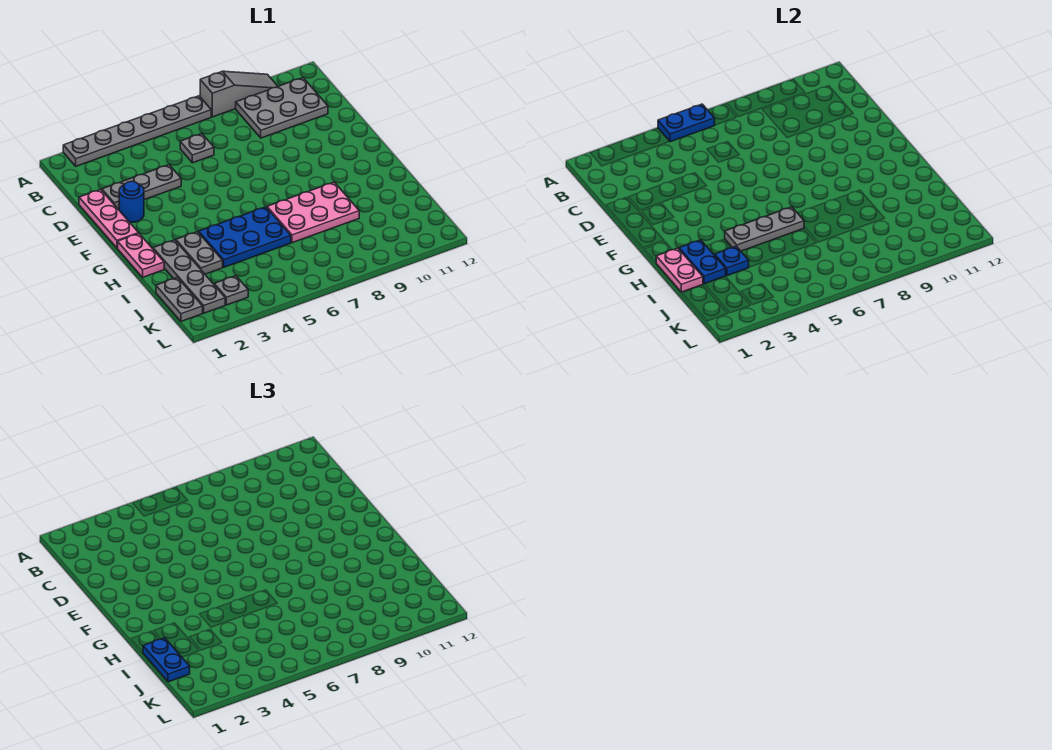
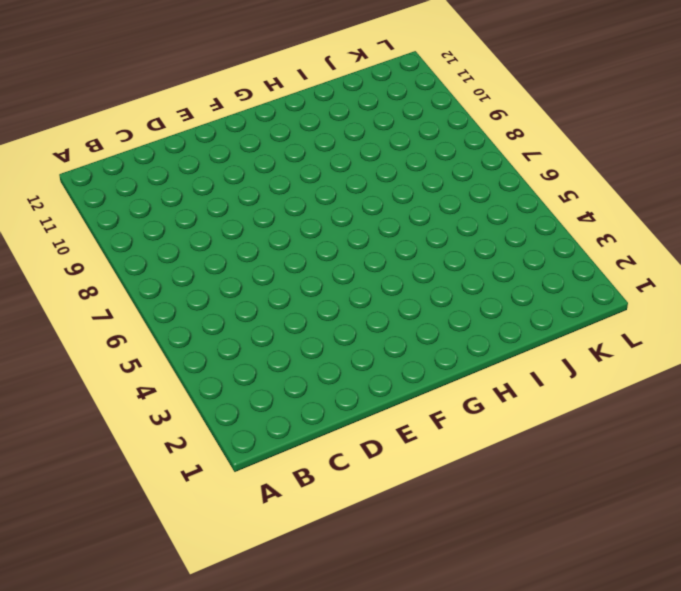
none -> grey 1x6 plate [63,96,211,166]
none -> grey 1x3 slope [200,71,278,117]
none -> grey 2x3 plate [236,78,328,138]

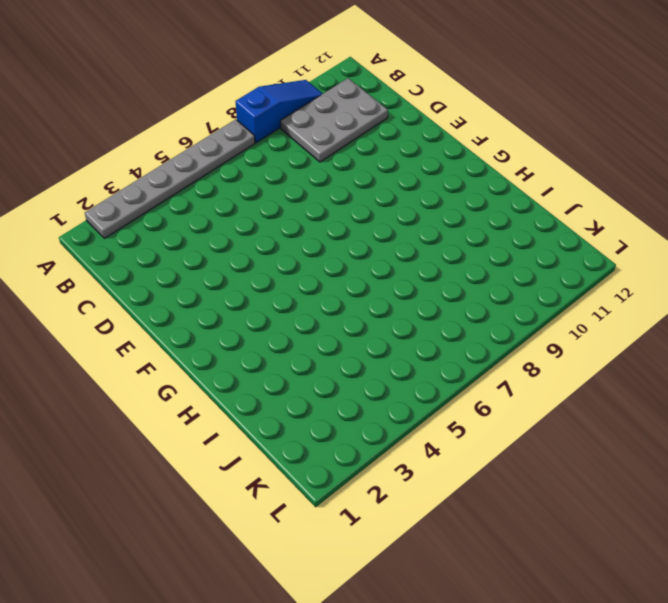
blue 1x3 slope [235,80,323,143] -> grey 1x3 slope [200,71,278,117]
none -> grey 1x1 plate [180,134,214,163]
none -> pink 1x3 plate [79,189,139,248]
none -> grey 1x3 plate [102,165,181,209]

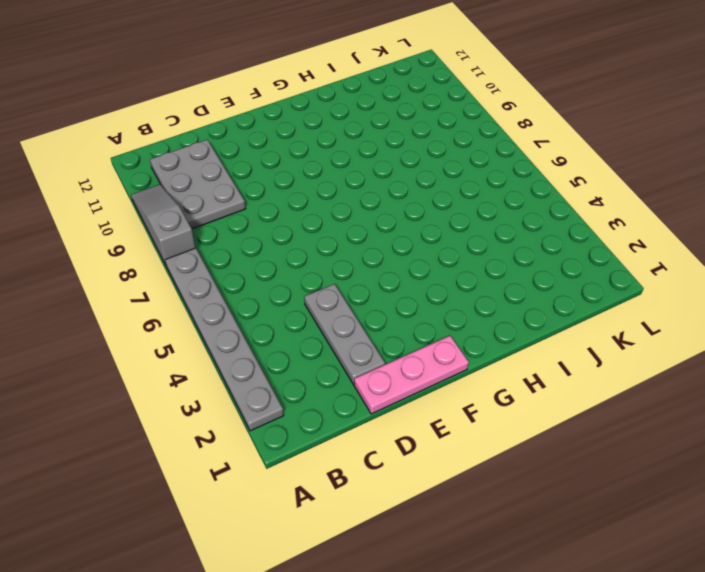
none -> grey 1x1 plate [180,134,214,163]
none -> blue 1x1 round brick [119,181,144,222]
none -> pink 1x2 plate [118,234,164,277]

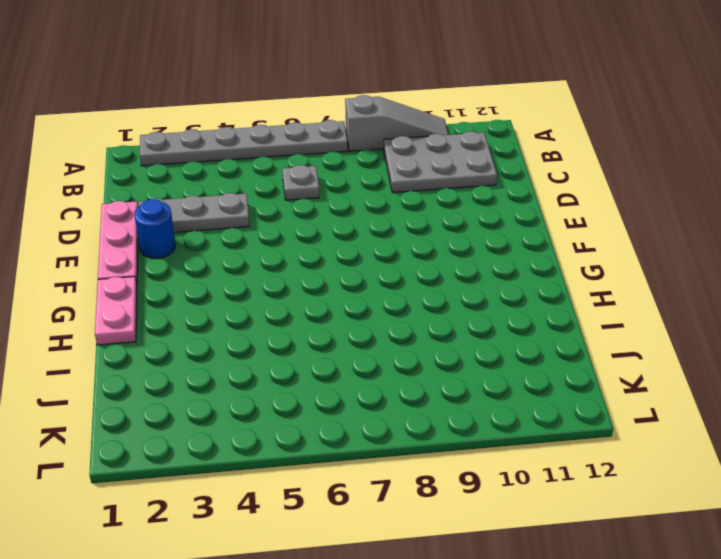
none -> grey 1x4 plate [153,240,225,313]
none -> grey 1x2 plate [176,232,223,274]
none -> blue 2x3 plate [199,207,291,267]

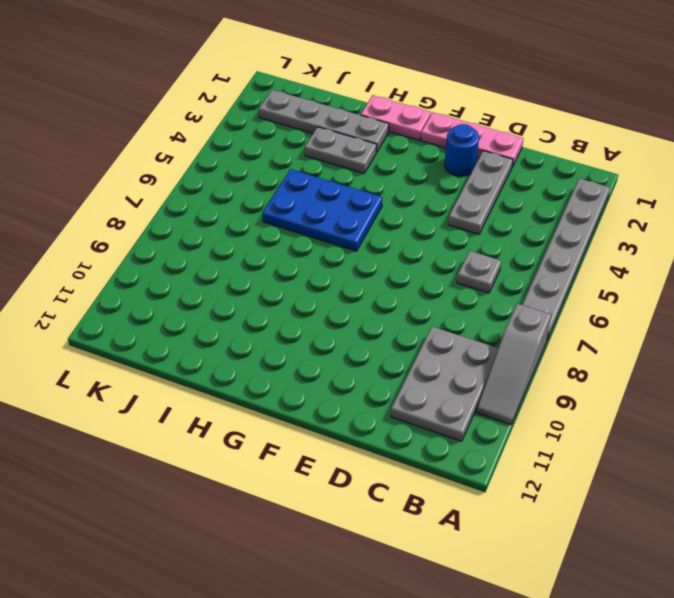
blue 2x3 plate [263,169,382,251] -> blue 2x3 plate turned to [199,207,291,267]
none -> pink 2x3 plate [267,182,359,243]
none -> grey 1x2 plate [156,278,203,321]
none -> grey 1x1 plate [214,276,248,305]

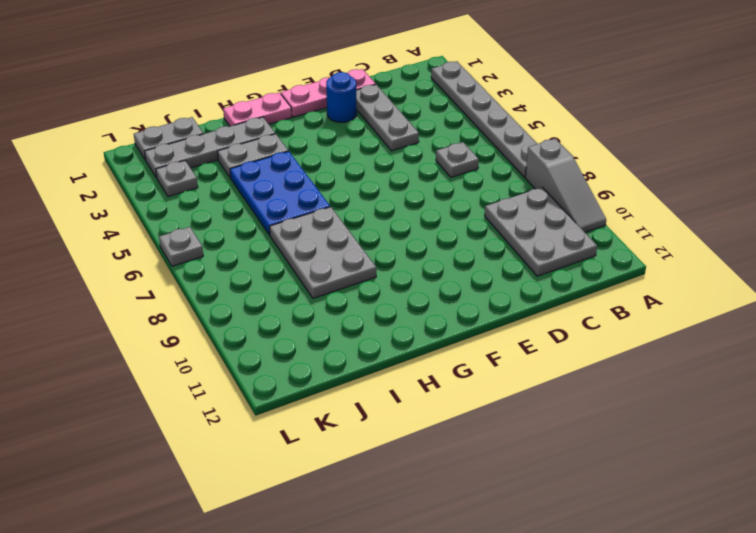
grey 2x3 plate [270,207,376,298] -> pink 2x3 plate [267,182,359,243]
grey 1x1 plate [159,227,203,266] -> none
none -> blue 1x2 plate [658,104,715,142]
none -> pink 1x2 plate [656,248,703,292]
none -> blue 1x2 plate [679,240,726,284]

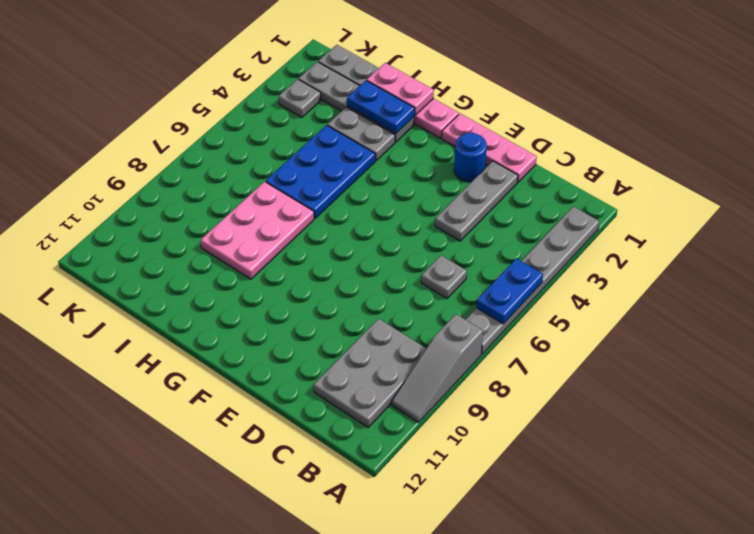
none -> grey 1x3 plate [725,207,804,251]
none -> blue 1x1 plate [715,246,749,276]
none -> blue 1x2 plate [143,638,190,682]

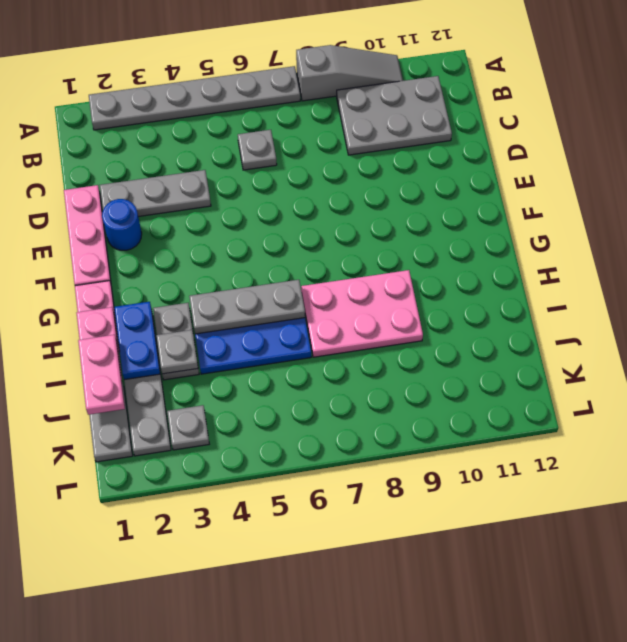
pink 1x2 plate [78,335,125,415] -> blue 1x2 plate [143,638,190,682]
grey 1x1 plate [156,330,198,374] -> blue 1x1 plate [715,246,749,276]
none -> blue 1x2 plate [658,104,715,142]

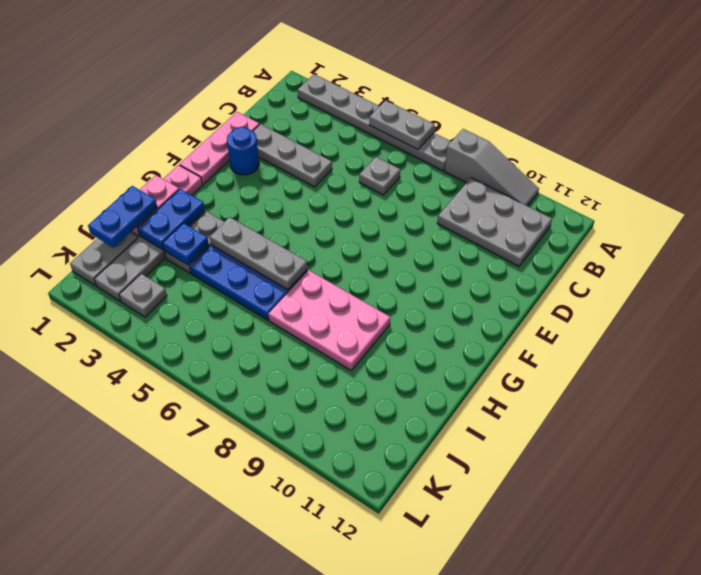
grey 1x2 plate [369,100,435,149] -> blue 1x2 plate [658,104,715,142]

